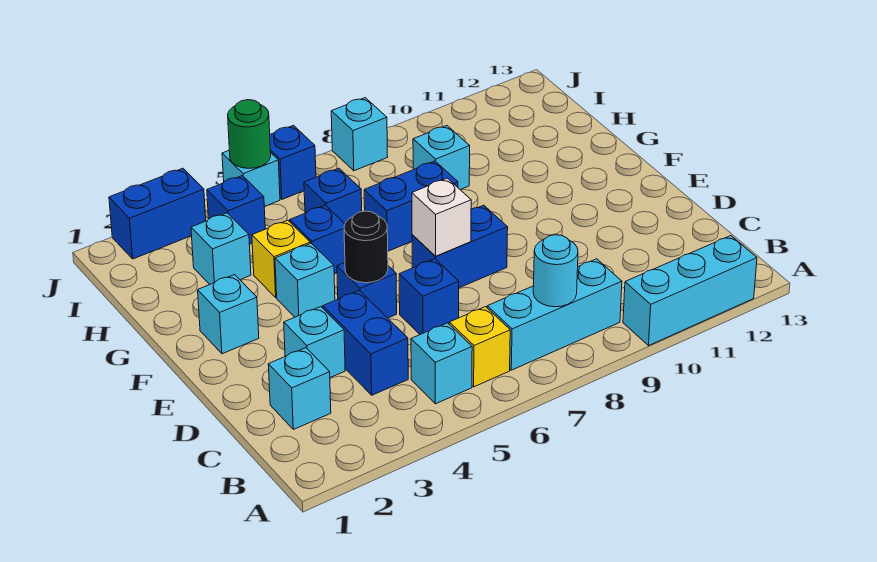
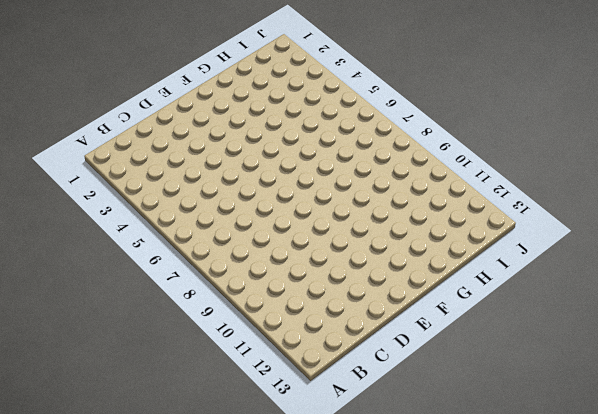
none -> cyan 1x3 brick [623,236,757,345]
none -> cyan 1x1 brick [411,323,472,404]
none -> yellow 1x1 brick [449,307,510,387]

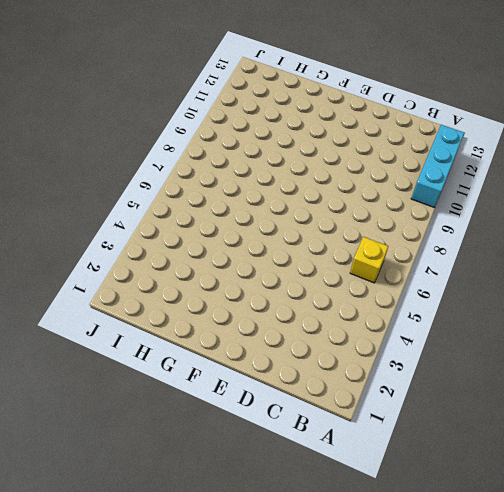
none -> cyan 1x1 brick [411,323,472,404]
none -> cyan 1x3 brick [487,259,622,370]
none -> cyan 1x1 brick [268,348,331,429]

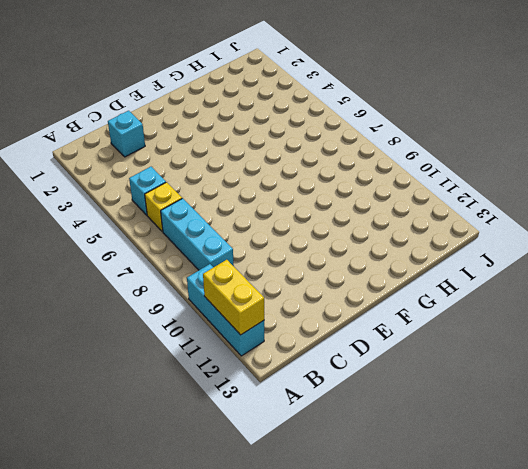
yellow 1x2 brick [203,260,264,335] -> none
none -> blue 1x2 brick [323,290,408,395]
none -> cyan 1x1 brick [284,307,345,378]
none -> blue 1x1 brick [399,259,459,334]

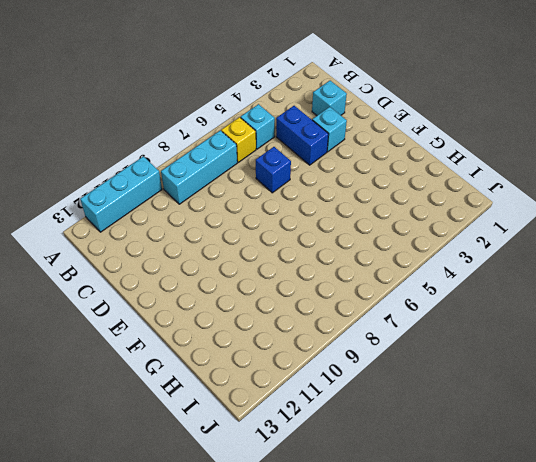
none -> blue 1x1 brick [337,263,397,318]
none -> blue 1x2 brick [412,205,508,288]
none -> cyan 1x1 brick [198,275,259,354]

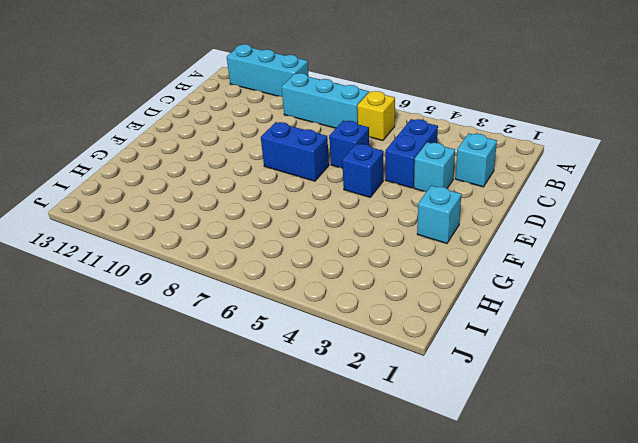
none -> cyan 1x1 brick [411,323,472,404]
none -> cyan 1x1 brick [275,243,335,317]
none -> yellow 1x1 brick [252,220,310,298]

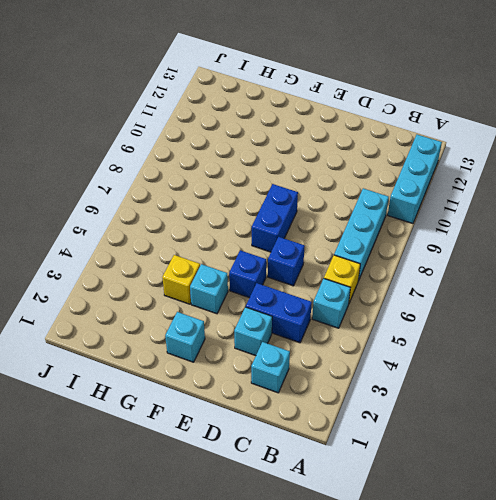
none -> blue 1x1 brick [290,205,345,274]
none -> blue 1x2 brick [364,161,458,251]
none -> cyan 1x1 brick [191,213,251,284]

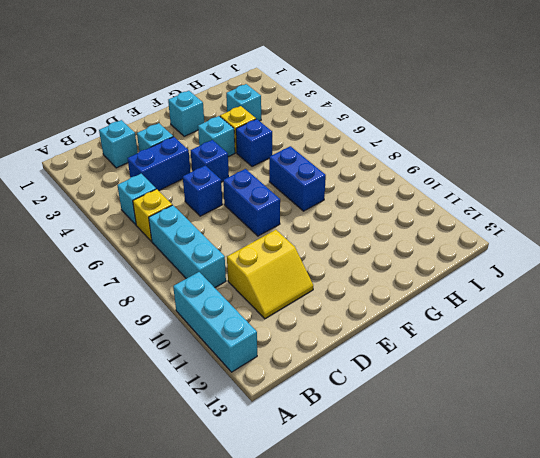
yellow 2x2 slope [227,230,313,319] -> none
none -> blue 1x1 brick [304,168,362,224]
none -> cyan 1x1 brick [413,125,470,190]
none -> blue 1x1 brick [207,176,265,244]

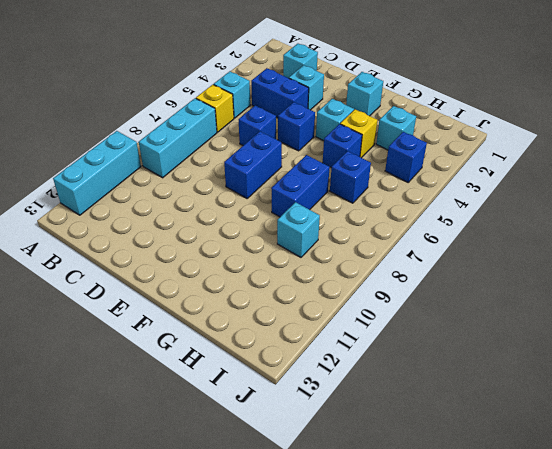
none -> blue 1x2 brick [109,168,206,259]
none -> cyan 1x1 brick [222,151,280,207]
none -> blue 1x1 brick [270,125,316,199]

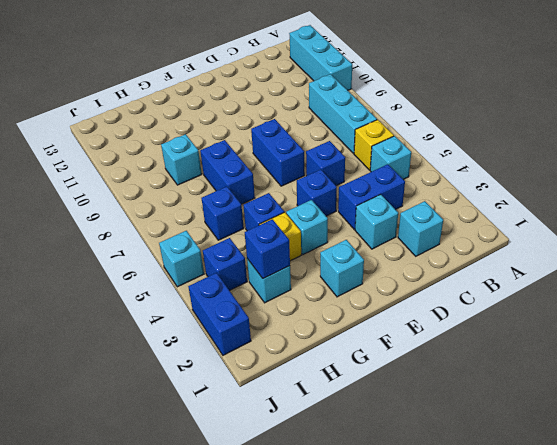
blue 1x1 brick [245,219,290,279] -> blue 1x1 brick moved to [270,125,316,199]
none -> cyan 1x1 brick [331,98,388,171]
none -> cyan 1x1 round brick [533,235,578,307]
none -> black 1x1 round brick [344,211,388,283]

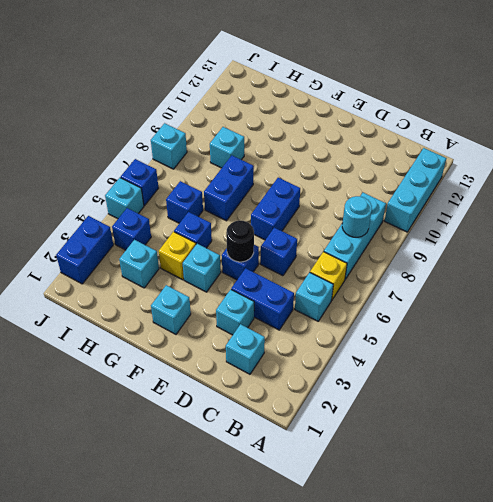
none -> white 1x1 brick [412,178,471,256]
none -> green 1x1 round brick [228,100,271,168]

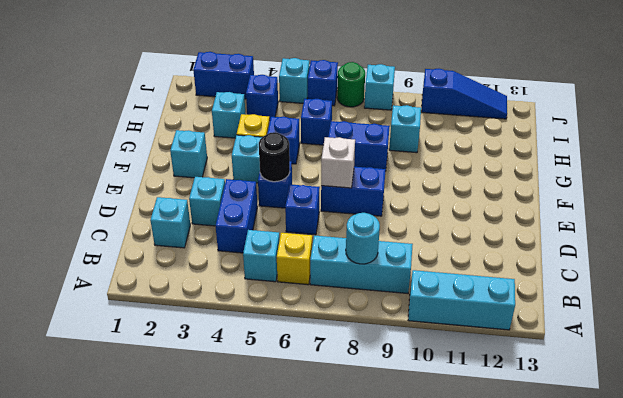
green 1x1 round brick [337,62,365,107] -> green 1x1 round brick moved to [228,100,271,168]
blue 1x3 slope [421,69,507,119] -> none

